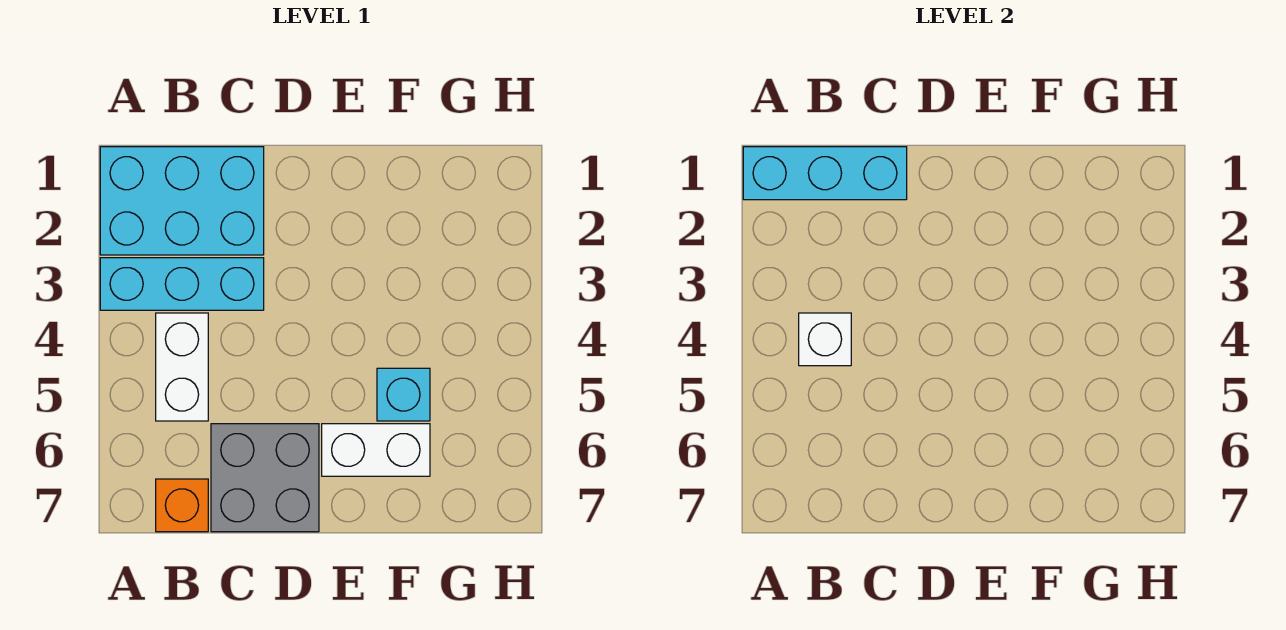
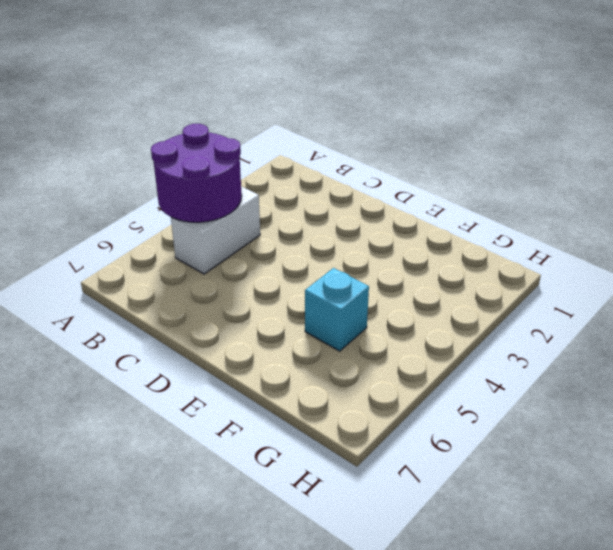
purple 2x2 round brick [151,124,242,222] -> white 1x1 brick [799,313,851,366]
none -> cyan 2x3 brick [100,147,264,255]
none -> cyan 1x3 brick [100,258,264,310]

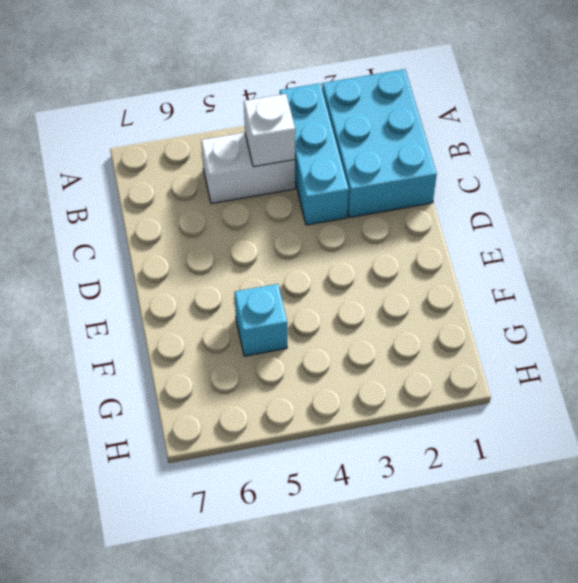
none -> orange 1x1 brick [156,479,208,532]
none -> grey 2x2 brick [211,424,319,532]

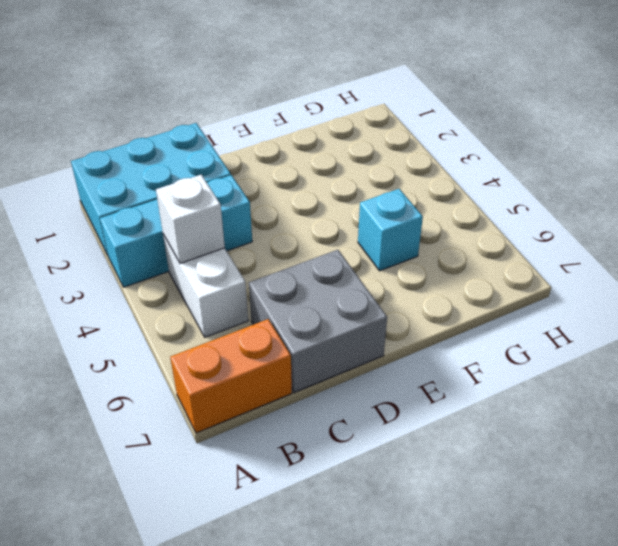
orange 1x2 brick [170,319,292,433] -> orange 1x1 brick [156,479,208,532]
none -> white 1x2 brick [322,424,430,476]
none -> cyan 1x3 brick [743,147,907,200]

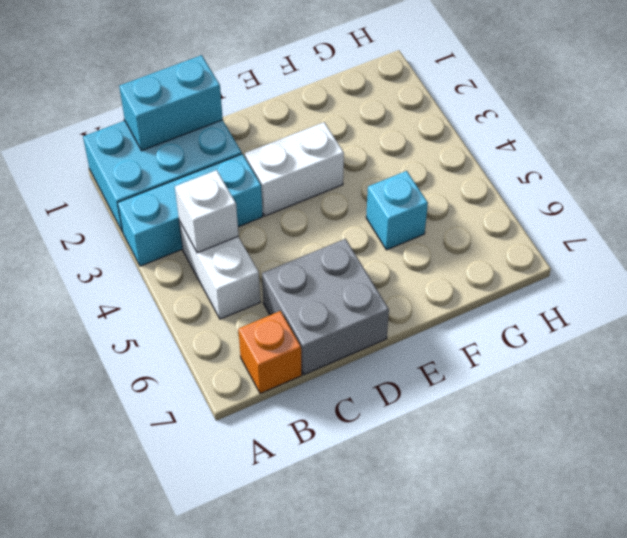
cyan 1x2 brick [119,55,223,151] -> cyan 1x3 brick [743,147,907,200]
white 1x2 brick [245,122,344,216] -> white 1x2 brick moved to [322,424,430,476]

